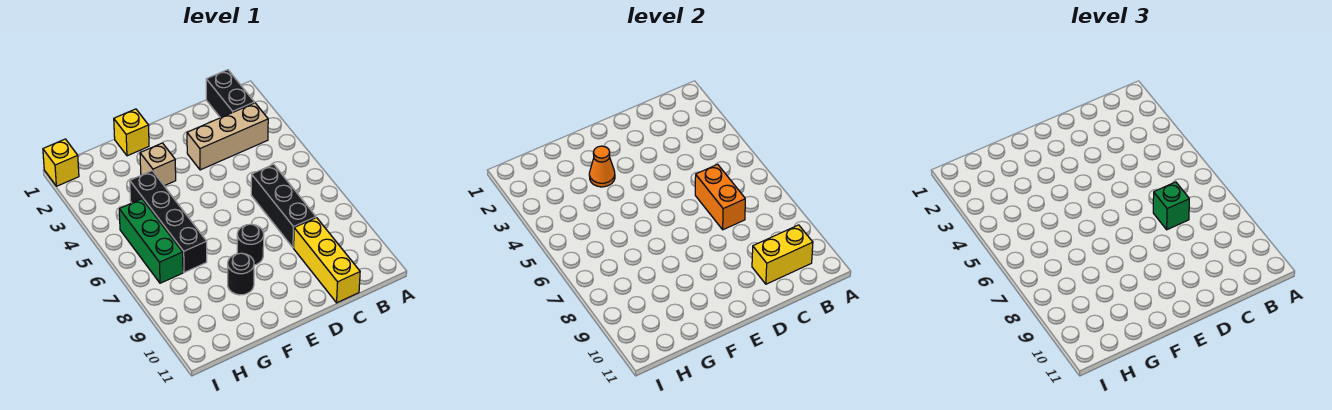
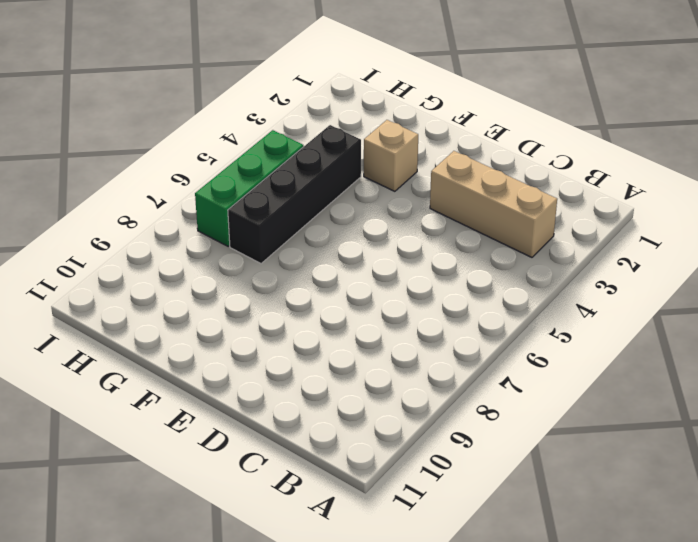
none -> black 1x2 brick [206,70,254,118]
none -> black 1x3 brick [251,164,316,248]
none -> yellow 1x3 brick [294,218,360,303]

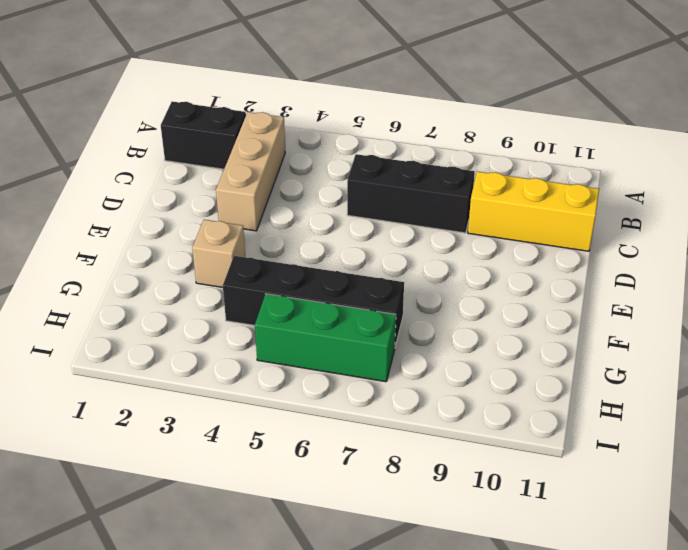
none -> black 1x1 round brick [237,224,264,265]
none -> yellow 1x1 brick [114,109,149,156]
none -> black 1x1 round brick [228,253,254,295]

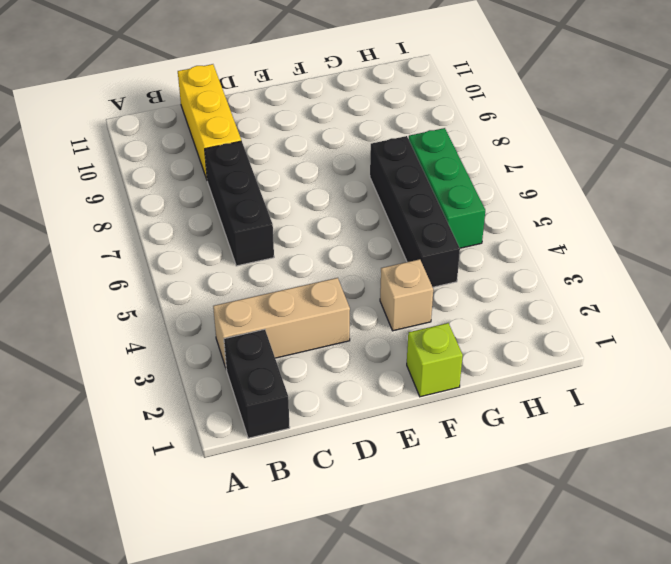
lime 1x1 brick [407,323,463,397] -> yellow 1x1 brick [114,109,149,156]
none -> black 1x1 round brick [237,224,264,265]
none -> black 1x1 round brick [228,253,254,295]
none -> yellow 1x1 brick [43,139,79,186]

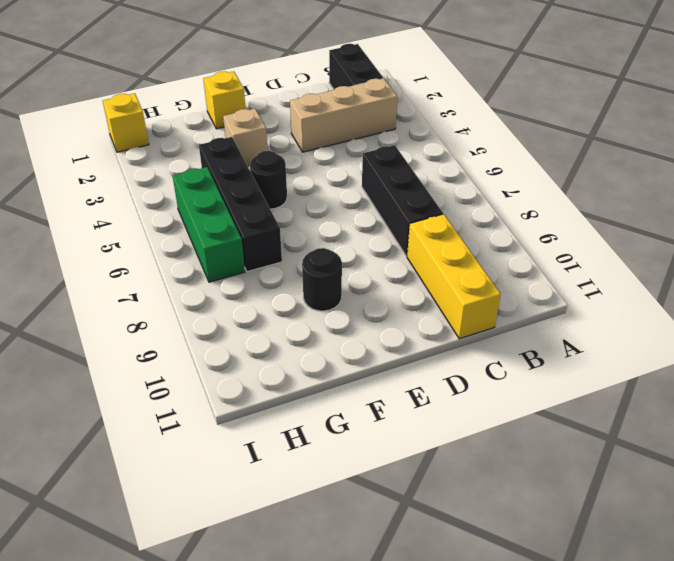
black 1x1 round brick [250,151,287,209] -> black 1x1 round brick moved to [237,224,264,265]
none -> yellow 1x2 brick [752,225,813,284]
none -> orange 1x2 brick [695,164,745,230]
none -> orange 1x1 cone [589,146,615,187]

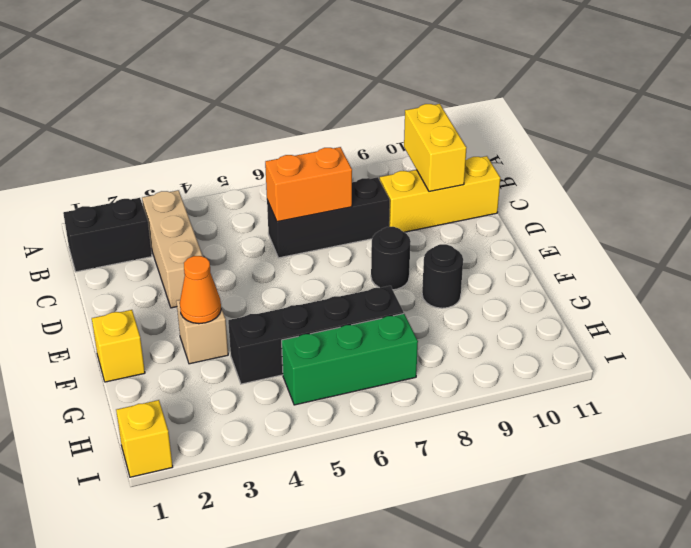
none -> green 1x1 brick [1153,182,1189,230]

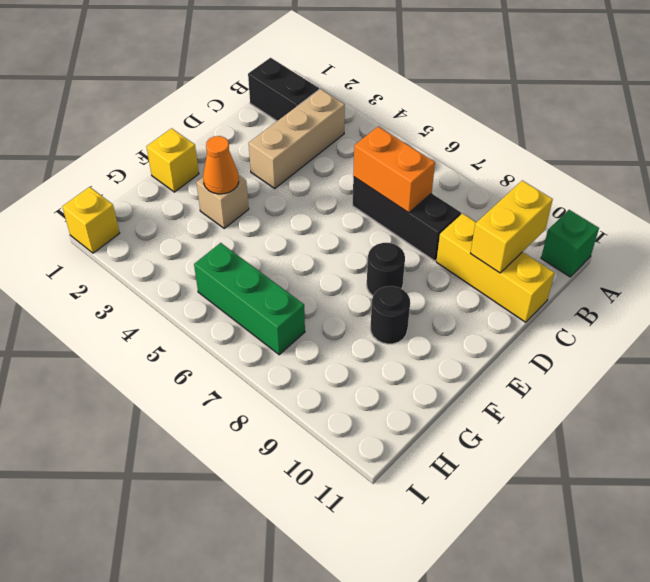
green 1x1 brick [541,210,599,277] -> green 1x1 brick moved to [1153,182,1189,230]
none -> black 1x4 brick [130,171,207,272]

